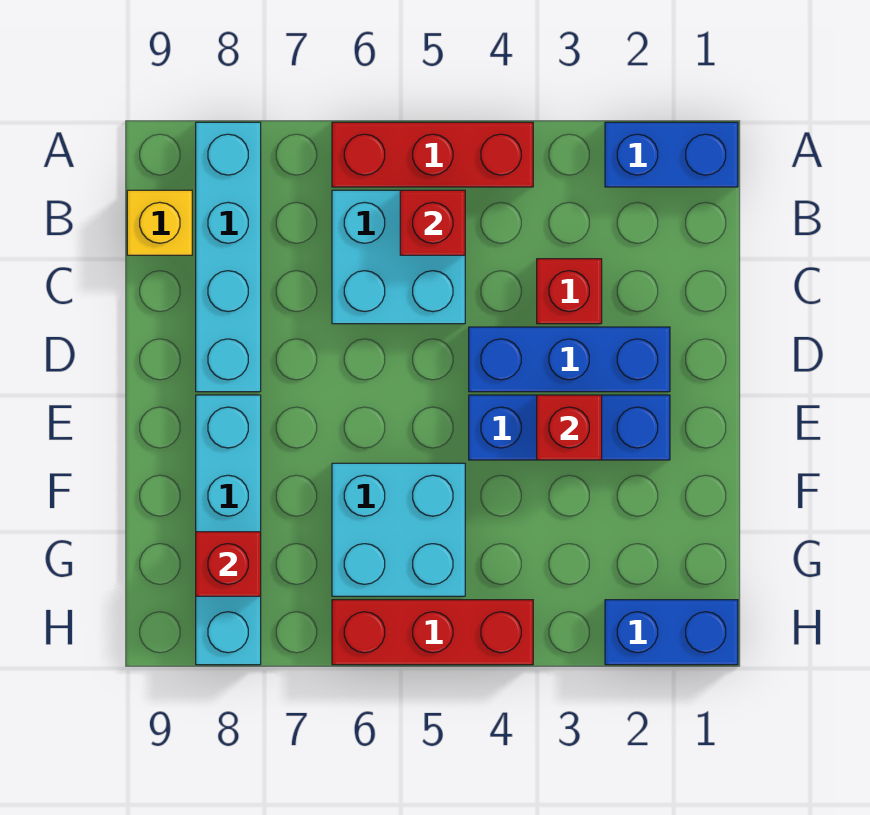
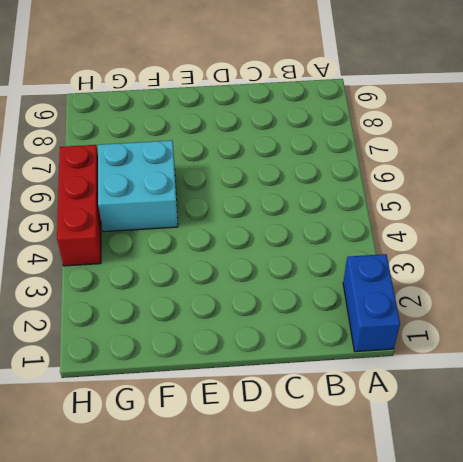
none -> red 1x3 brick [332,122,533,187]
none -> cyan 1x4 brick [196,122,261,392]
none -> cyan 2x2 brick [332,190,465,324]

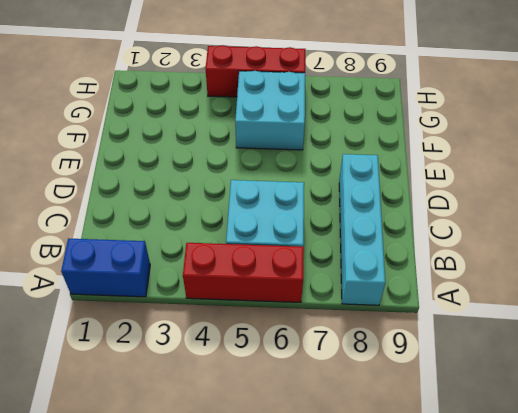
none -> yellow 1x1 brick [127,190,192,255]
none -> red 1x1 brick [537,259,602,324]
none -> blue 1x3 brick [469,327,670,392]

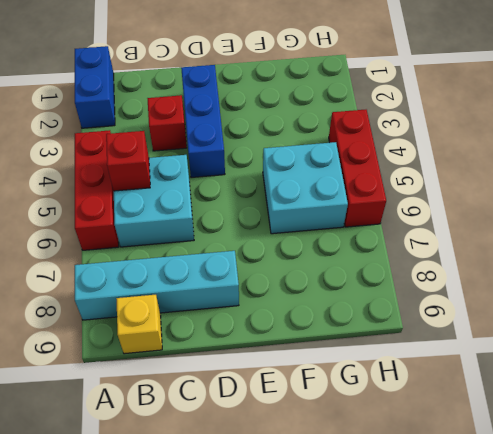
none -> blue 1x3 brick [469,395,670,460]
none -> cyan 1x4 brick [196,395,261,665]
none -> blue 1x2 brick [605,600,738,665]

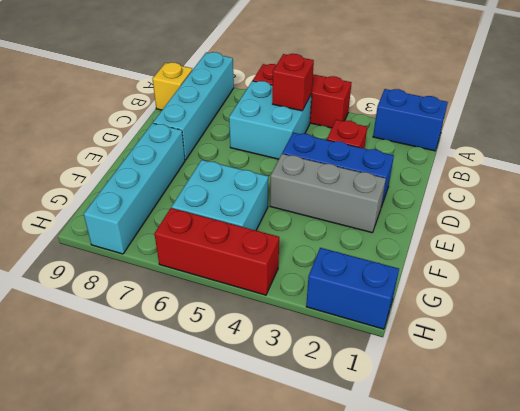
grey 1x3 brick [270,154,386,233] -> blue 1x3 brick [469,395,670,460]
none -> red 1x1 brick [537,395,602,460]
none -> red 1x1 brick [196,532,261,596]

